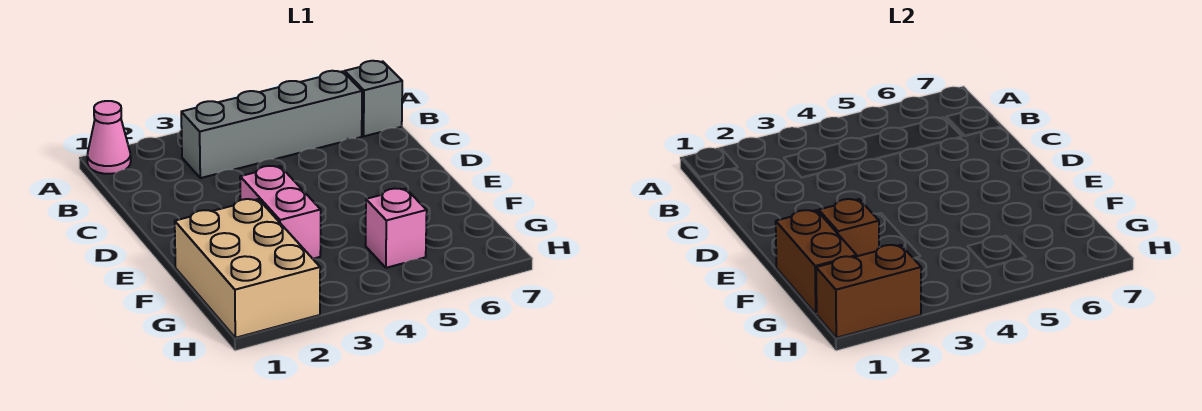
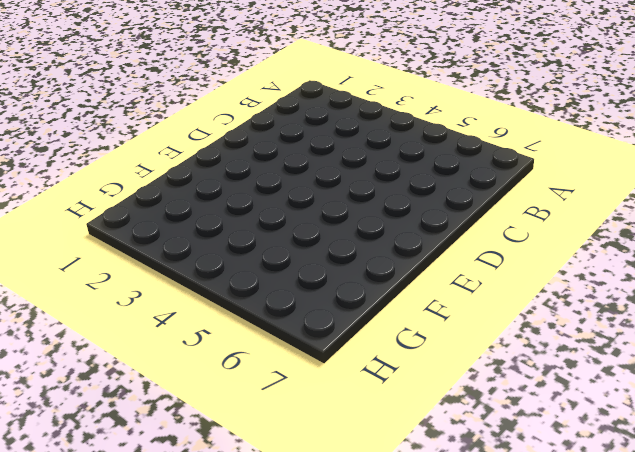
none -> pink 1x1 cone [87,101,131,174]
none -> grey 1x4 brick [181,71,362,178]

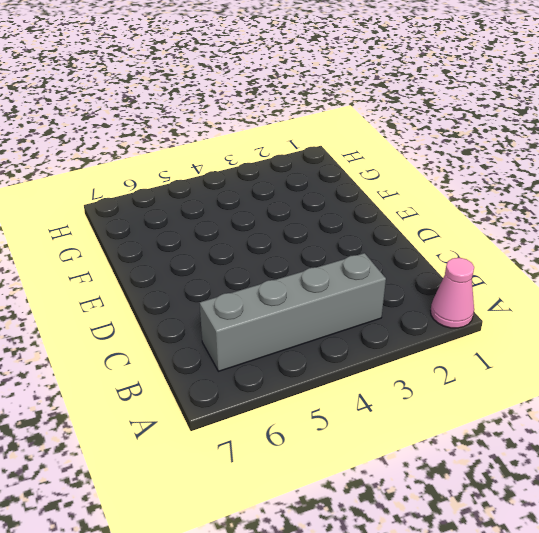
none -> grey 1x1 brick [345,61,402,136]
none -> pink 1x2 brick [240,166,321,259]

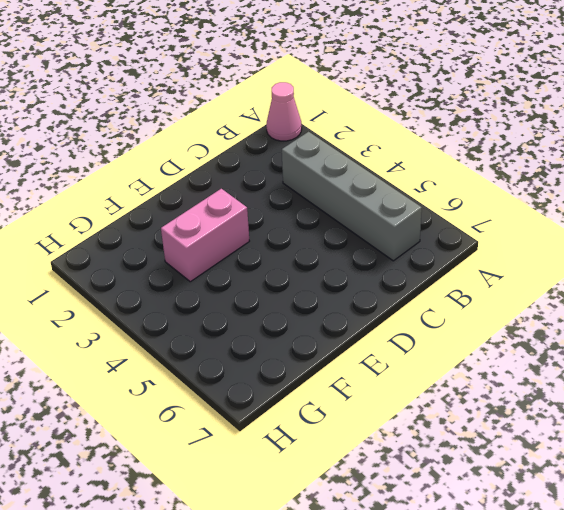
none -> grey 1x1 brick [345,61,402,136]
none -> tan 2x3 brick [175,199,320,338]

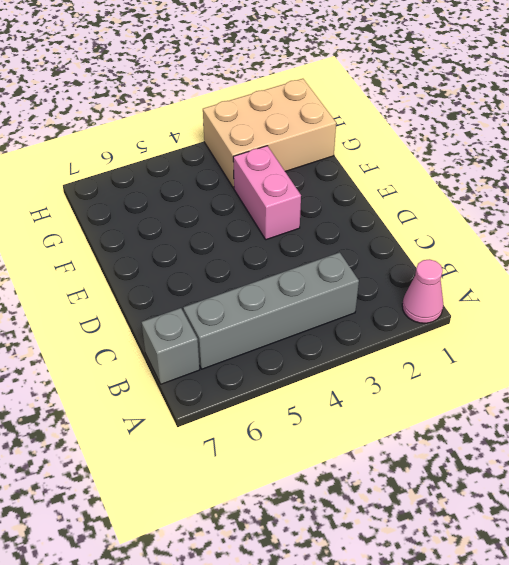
tan 2x3 brick [203,79,336,188] -> tan 2x3 brick turned to [175,199,320,338]
none -> pink 1x1 brick [366,188,427,268]
none -> brown 1x2 brick [776,210,857,314]

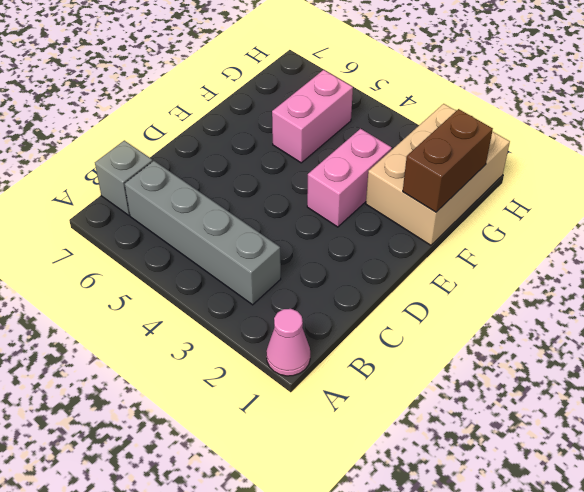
pink 1x2 brick [272,70,353,163] -> pink 1x1 brick [366,188,427,268]
none -> brown 1x1 brick [819,199,879,256]
none -> brown 1x2 brick [816,245,921,338]

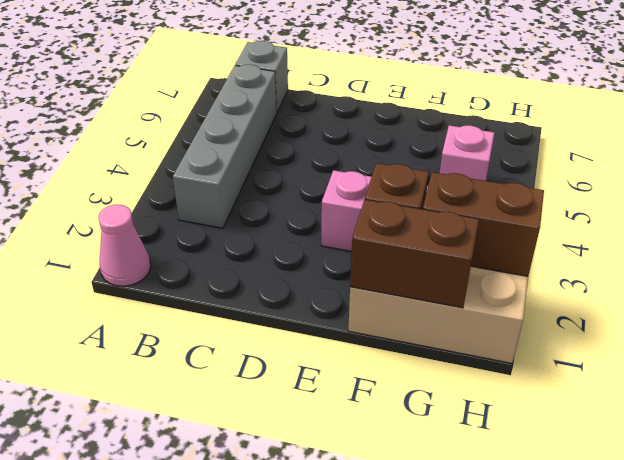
brown 1x2 brick [423,172,544,276] -> brown 1x2 brick turned to [816,245,921,338]

